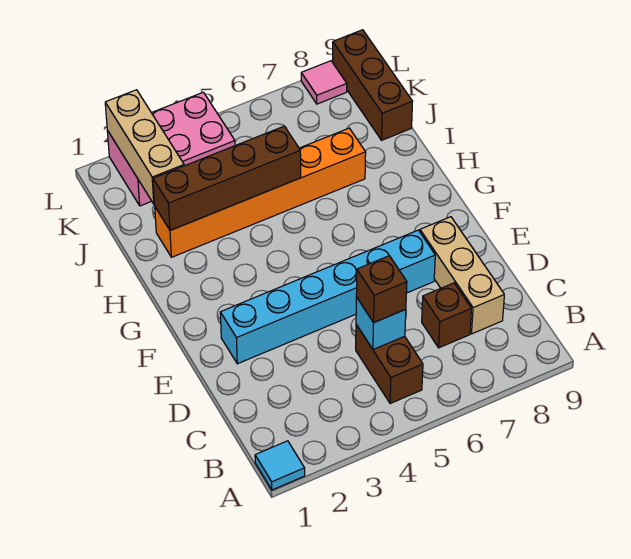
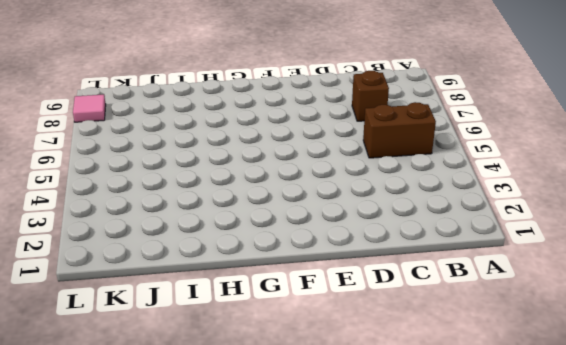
none -> cyan 1x1 tile [255,441,305,490]
none -> tan 1x3 brick [420,217,504,334]
none -> cyan 1x6 brick [220,230,435,364]

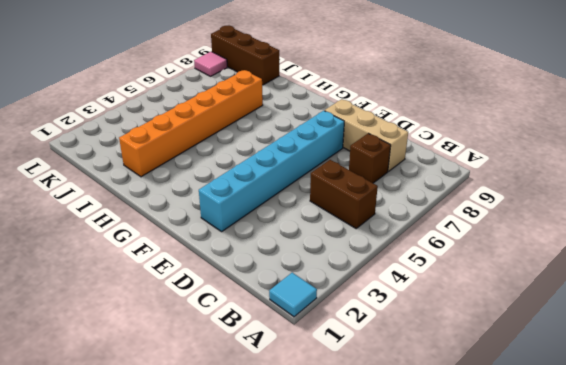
none -> pink 2x3 brick [107,92,235,206]
none -> cyan 1x1 brick [356,297,406,349]
none -> brown 1x4 brick [153,126,301,230]

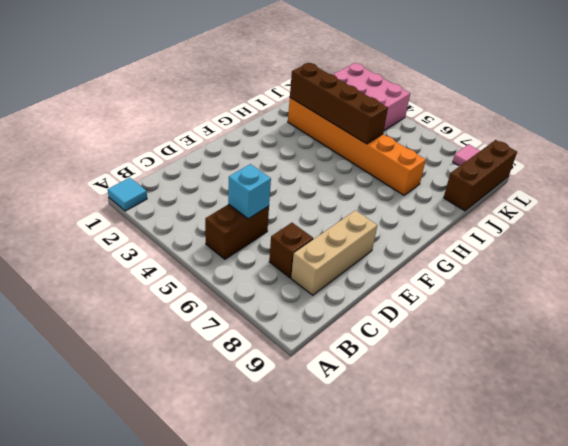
none -> cyan 1x6 brick [220,230,435,364]
none -> tan 1x3 brick [105,90,184,204]
none -> brown 1x1 brick [356,256,407,323]

